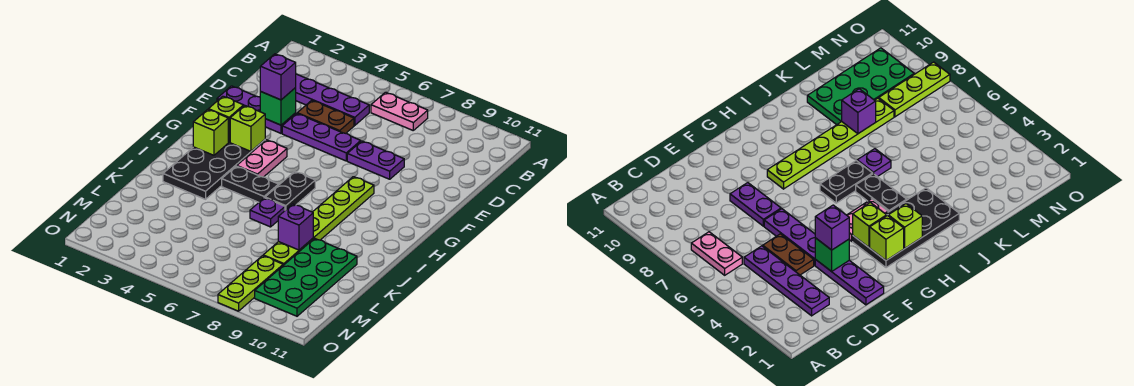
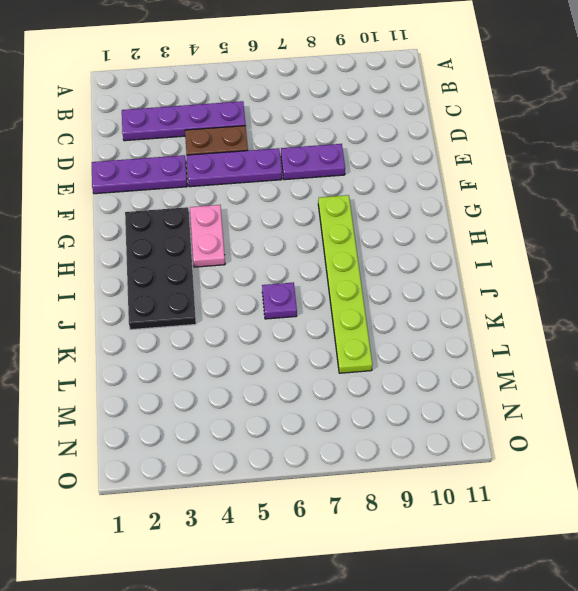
none -> pink 1x2 plate [371,92,428,130]
none -> black 1x2 plate [265,171,315,210]
none -> black 1x2 plate [222,166,279,202]

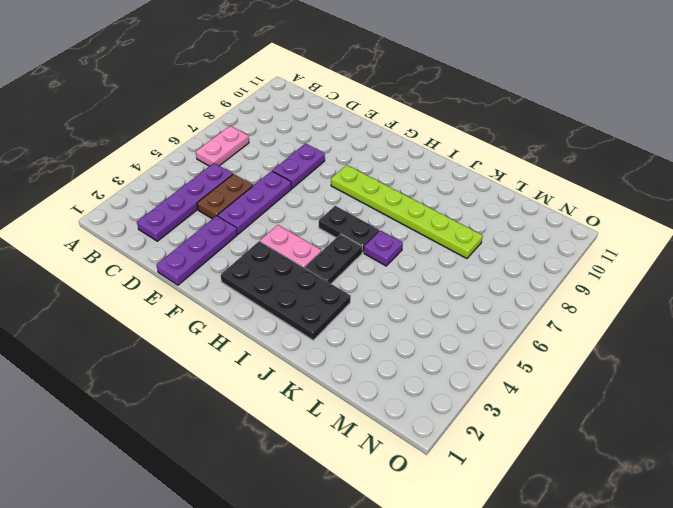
none -> green 2x4 plate [255,238,357,316]
none -> lime 1x3 plate [218,256,283,311]
none -> green 1x1 brick [260,88,296,125]

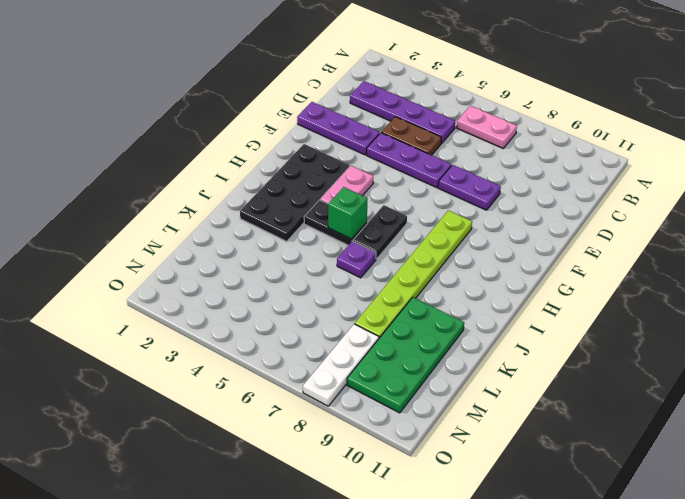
green 1x1 brick [328,187,367,239] -> green 1x1 brick moved to [260,88,296,125]
white 1x3 plate [303,324,379,406] -> lime 1x3 plate [218,256,283,311]
none -> lime 1x1 brick [208,96,244,142]
none -> lime 1x1 brick [230,105,265,151]
none -> lime 1x1 brick [193,110,228,155]

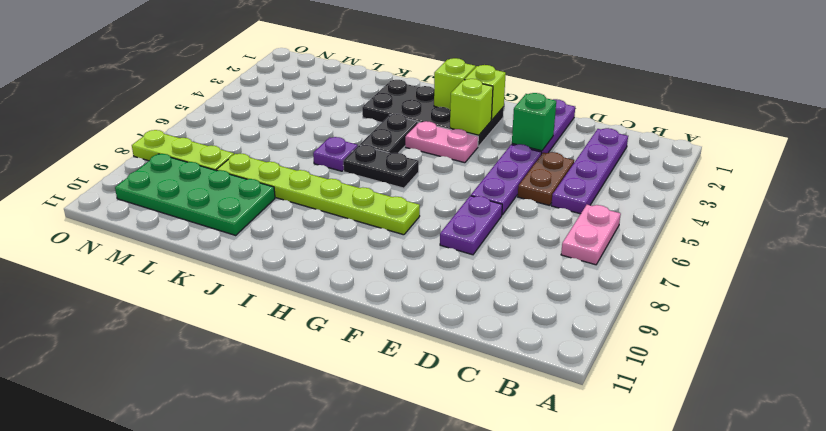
none -> purple 1x1 brick [278,204,313,250]
none -> purple 1x1 brick [260,54,296,100]

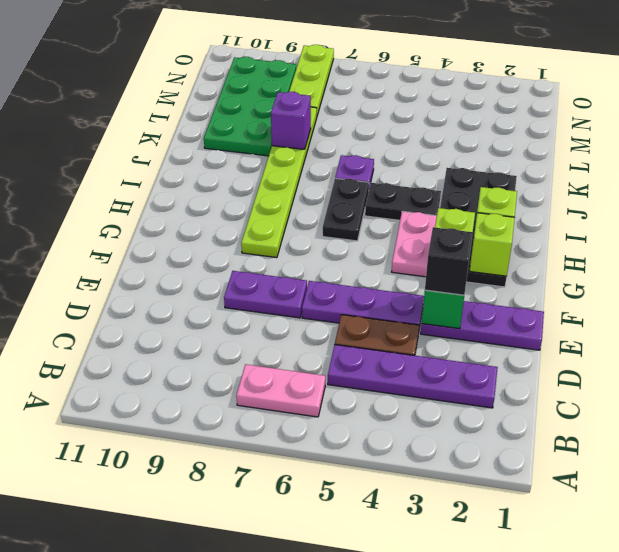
black 1x1 brick [425,227,473,295] -> purple 1x1 brick [260,54,296,100]

